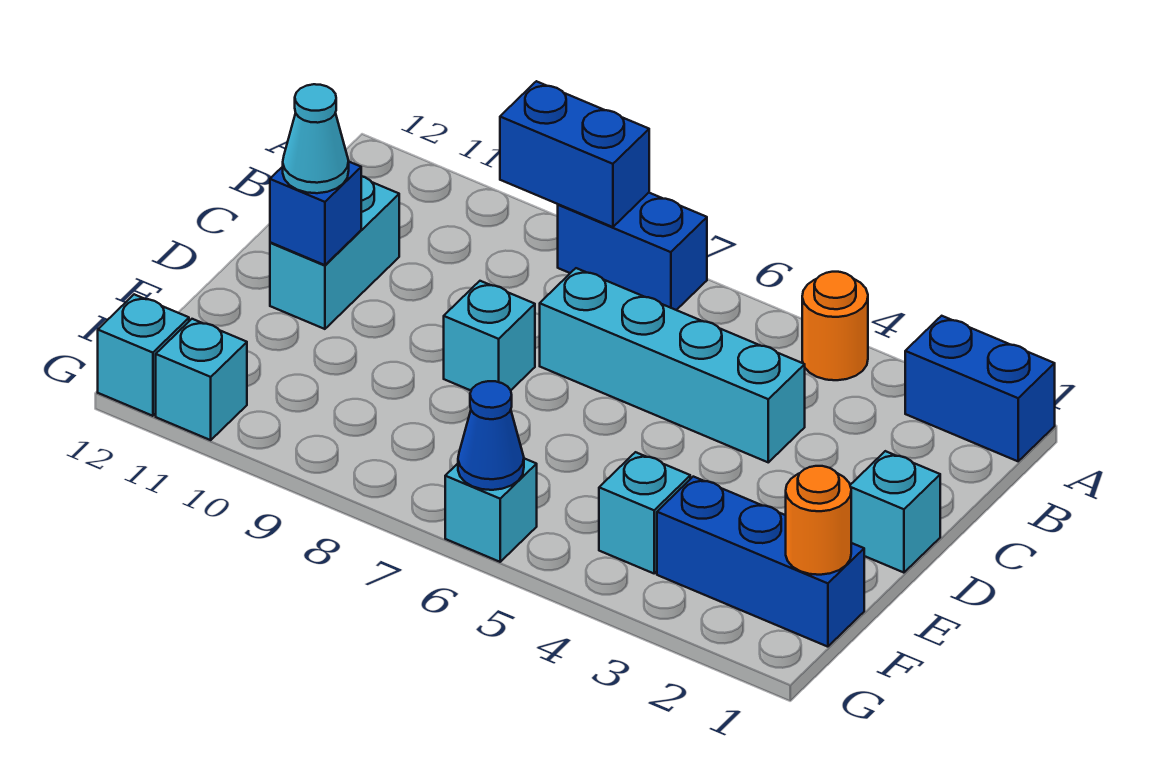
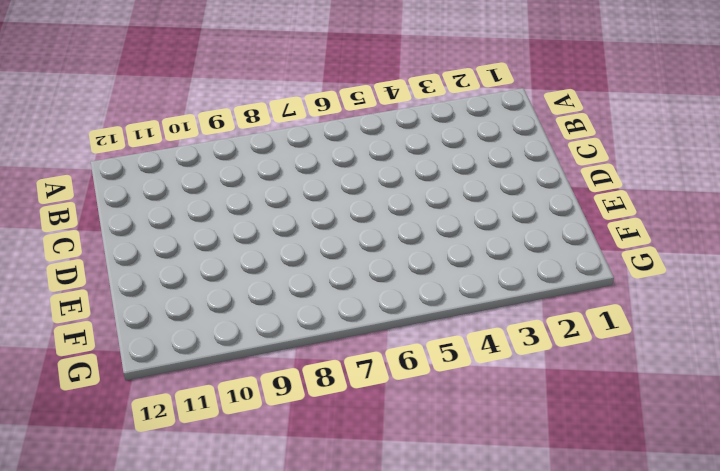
none -> blue 1x2 brick [905,316,1055,461]
none -> orange 1x1 round brick [802,272,868,380]
none -> blue 1x2 brick [558,193,707,310]

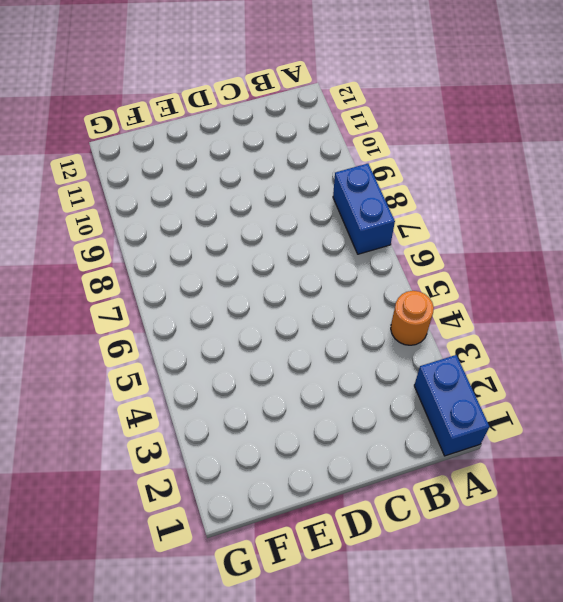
none -> cyan 1x4 brick [540,268,805,462]
none -> cyan 1x2 brick [270,176,399,329]
none -> cyan 1x1 brick [850,451,940,573]

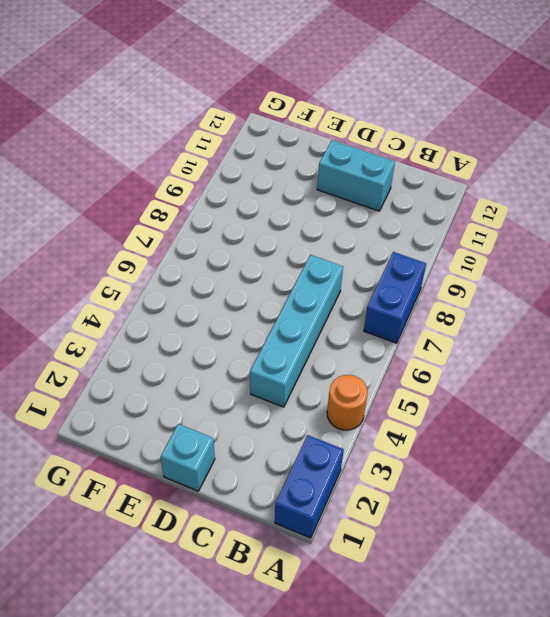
none -> cyan 1x1 brick [444,281,535,390]
none -> blue 1x3 brick [657,477,864,647]
none -> cyan 1x1 brick [599,452,690,573]

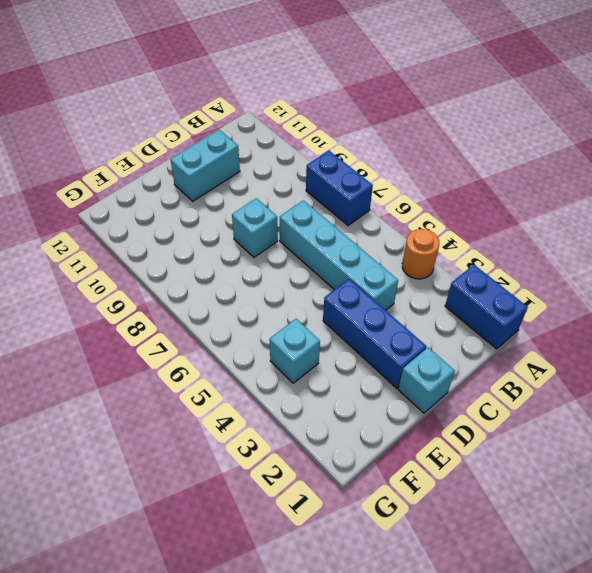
blue 1x3 brick [323,279,427,388] -> blue 1x3 brick moved to [657,477,864,647]
none -> cyan 1x1 brick [445,458,537,562]
none -> cyan 1x1 brick [156,319,247,440]
none -> cyan 1x1 brick [98,294,189,416]

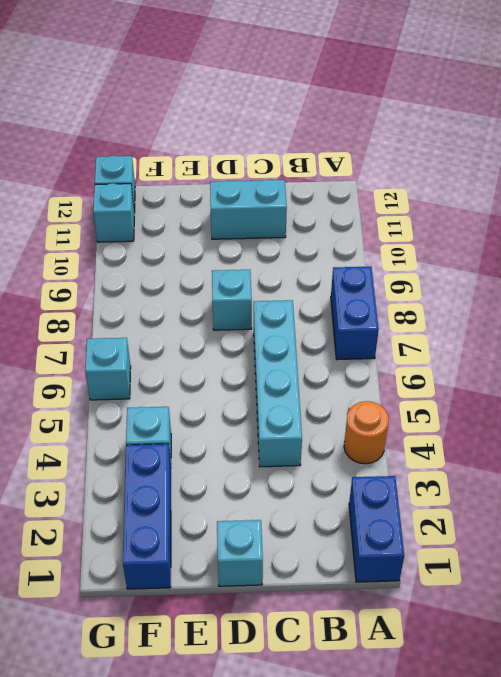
none -> blue 1x2 brick [500,81,649,227]
none -> blue 1x1 brick [270,162,361,265]
none -> orange 1x1 round brick [786,466,851,575]

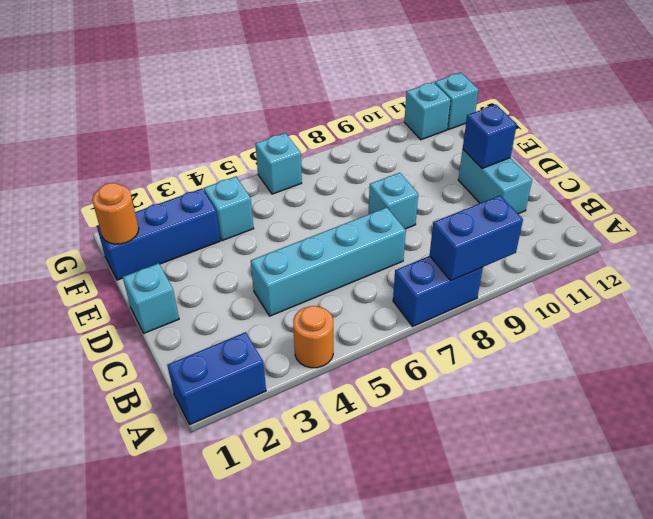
none -> blue 1x1 cone [458,381,524,490]
none -> cyan 1x1 cone [283,84,349,193]

